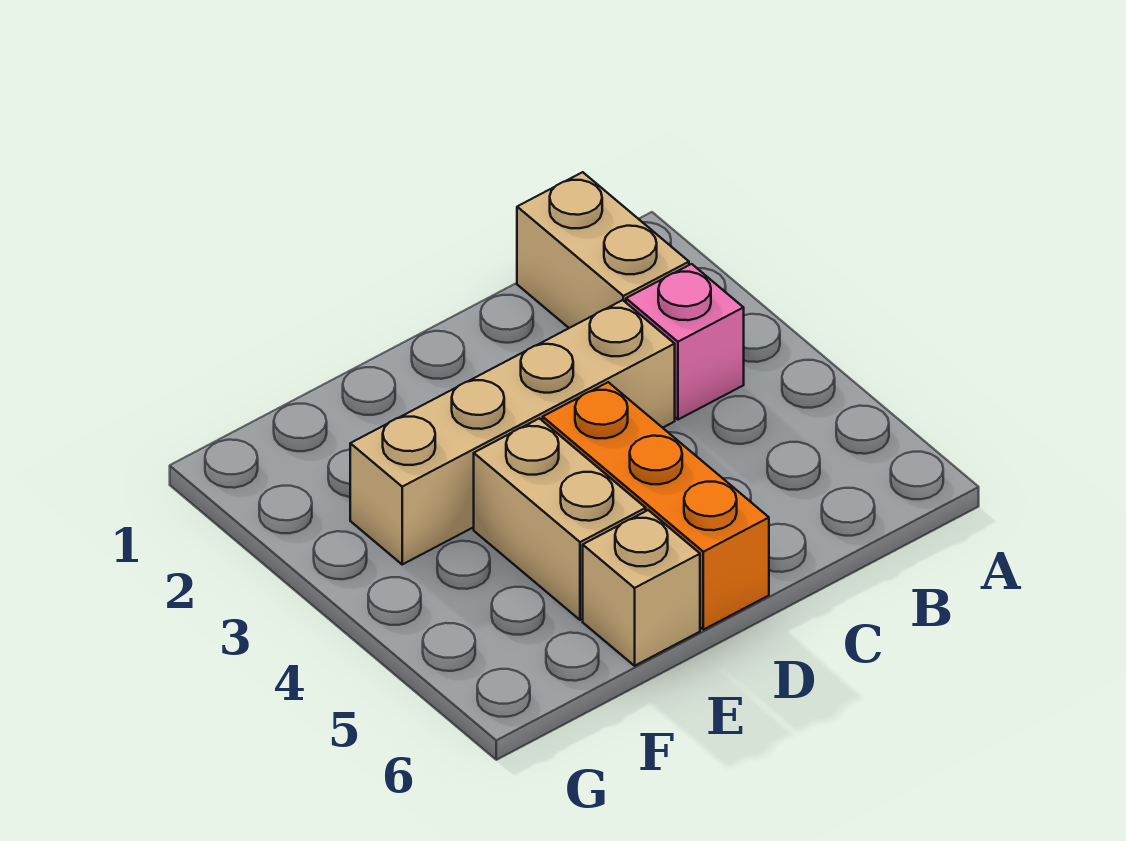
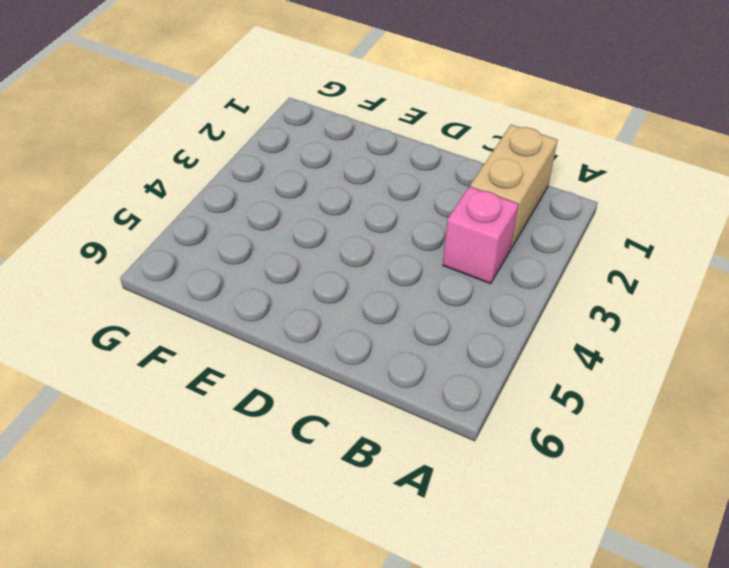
none -> tan 1x4 brick [350,300,675,564]
none -> orange 1x3 brick [543,382,769,630]

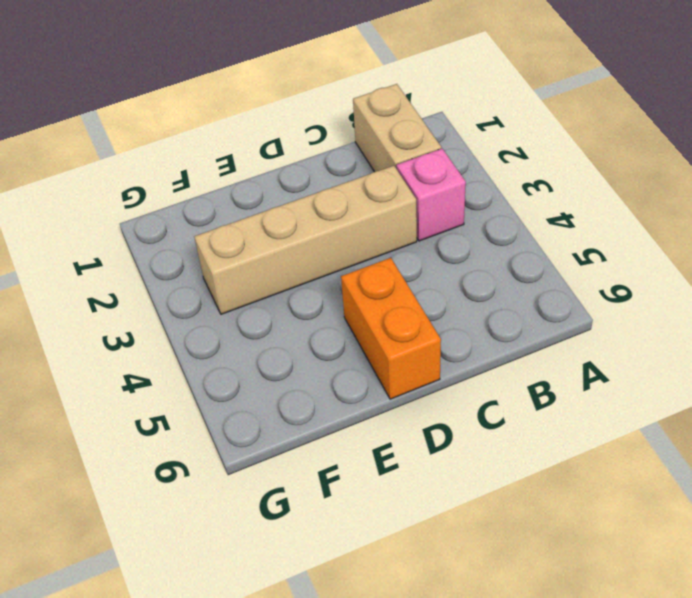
orange 1x2 brick [341,258,441,399] -> orange 1x3 brick [543,382,769,630]
none -> tan 1x2 brick [474,418,646,620]
none -> tan 1x1 brick [583,510,700,666]

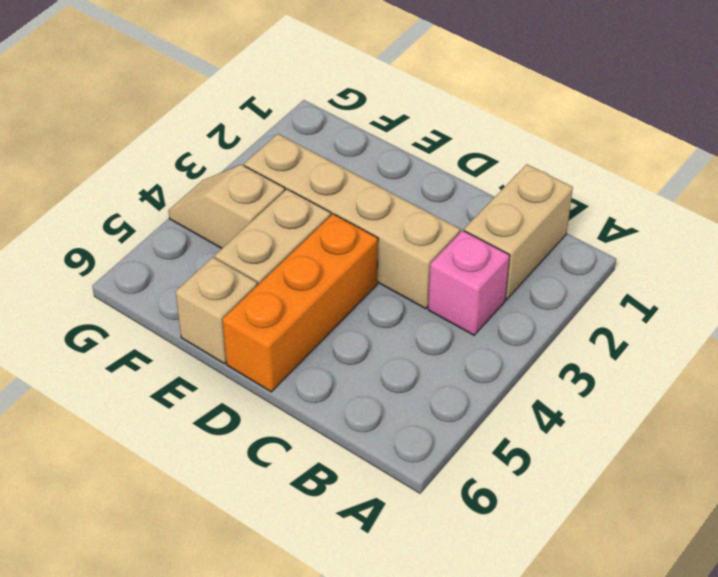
tan 1x2 slope [168,165,285,248] -> none

